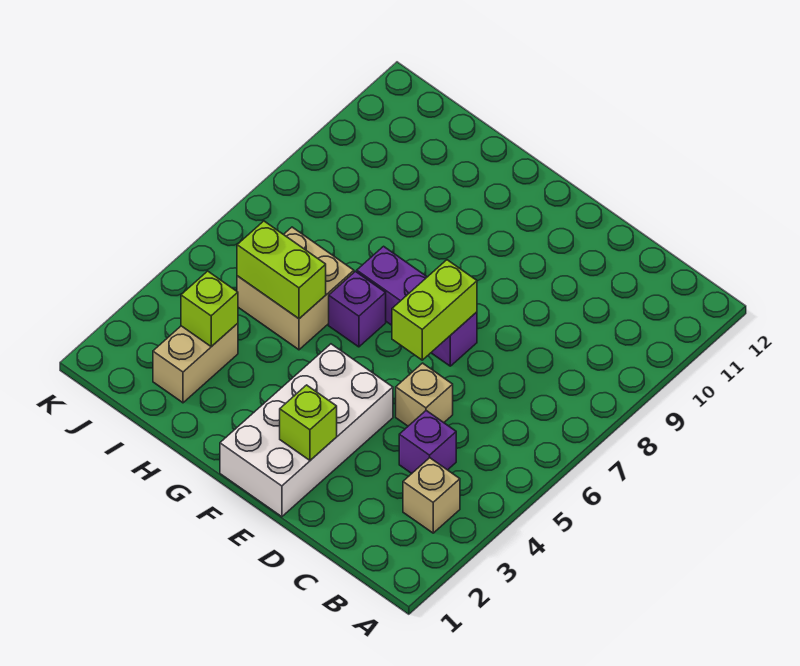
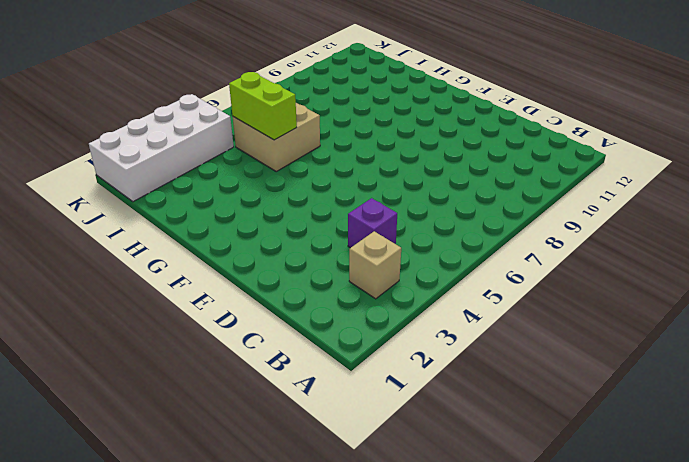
white 2x4 brick [89,94,234,202] -> white 2x4 brick moved to [220,344,393,517]
none -> tan 1x1 brick [396,363,453,426]
none -> purple 1x3 brick [357,246,477,366]
none -> purple 1x1 brick [329,272,386,347]

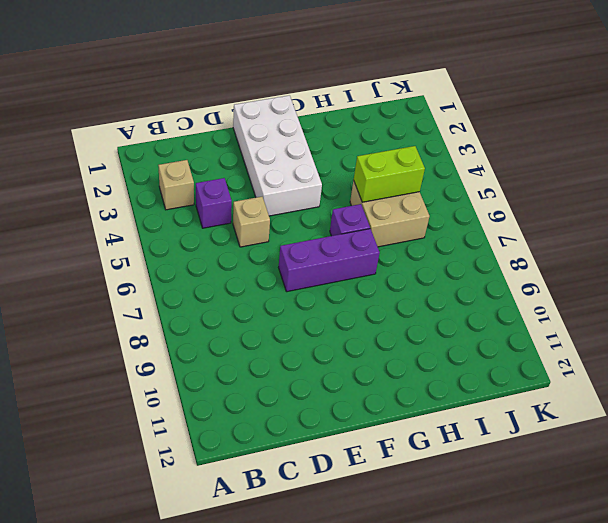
none -> tan 1x2 brick [153,323,238,403]
none -> lime 1x1 brick [280,385,337,460]
none -> lime 1x2 brick [392,260,477,360]

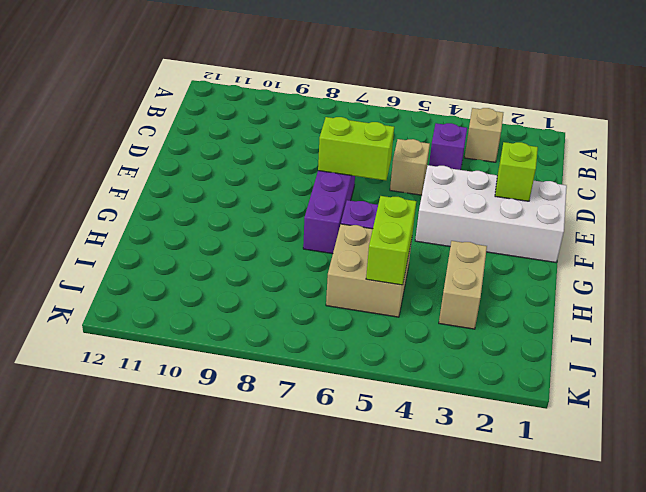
tan 1x2 brick [439,241,487,329] -> tan 1x2 brick turned to [153,323,238,403]
none -> lime 1x1 brick [181,271,238,347]

